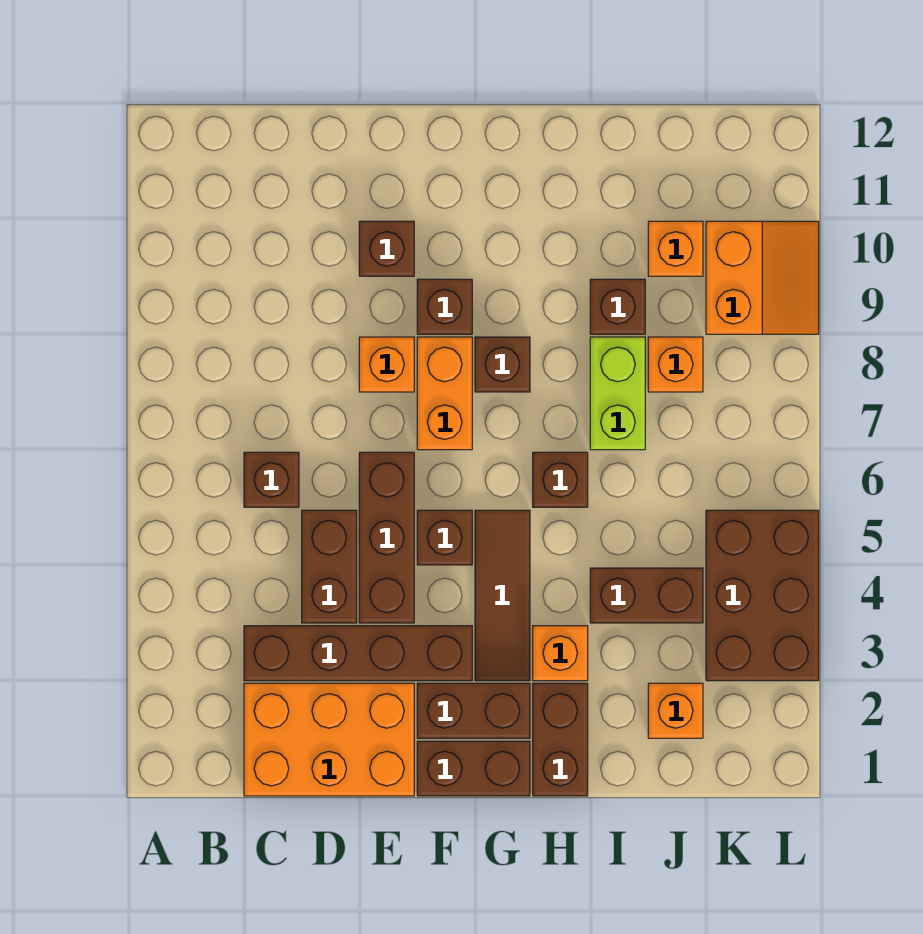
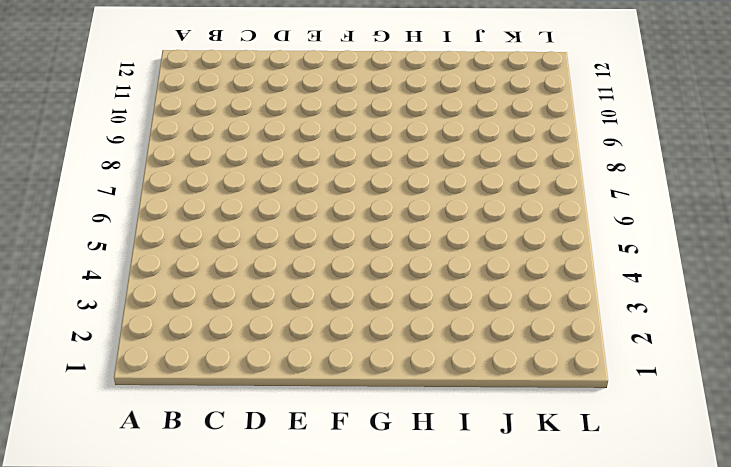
none -> orange 2x3 brick [244,683,414,796]
none -> brown 1x4 brick [244,626,472,681]
none -> brown 1x1 brick [244,452,299,507]

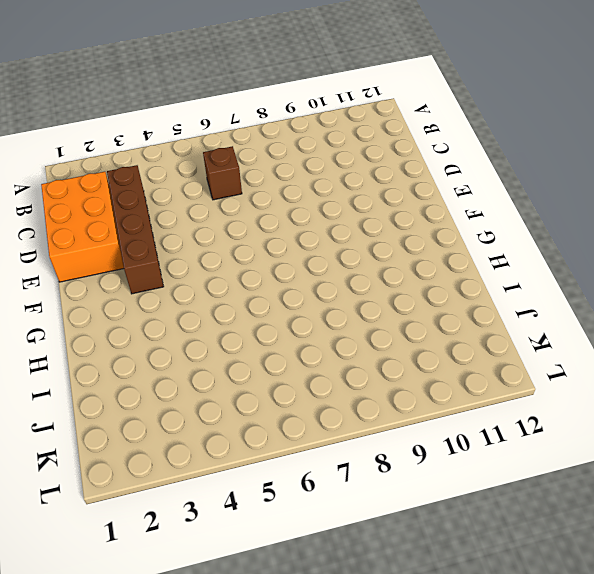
none -> brown 1x2 brick [302,510,357,623]
none -> brown 1x3 brick [359,452,414,623]
none -> orange 1x1 brick [359,337,414,392]

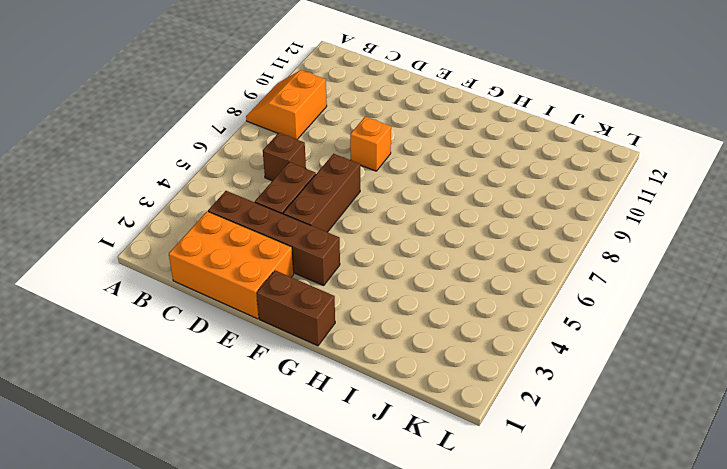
orange 2x2 slope [246,70,327,139] -> orange 2x2 slope turned to [706,221,819,334]
none -> brown 1x1 brick [359,221,414,276]
none -> brown 1x2 brick [417,683,530,738]
none -> brown 1x1 brick [417,510,472,565]

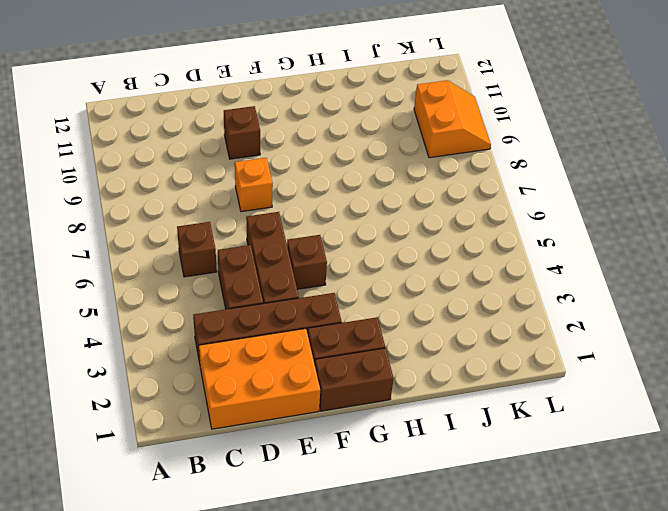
none -> orange 1x2 brick [417,337,472,450]
none -> brown 1x1 brick [417,279,472,334]
none -> brown 1x3 tile [475,510,530,681]

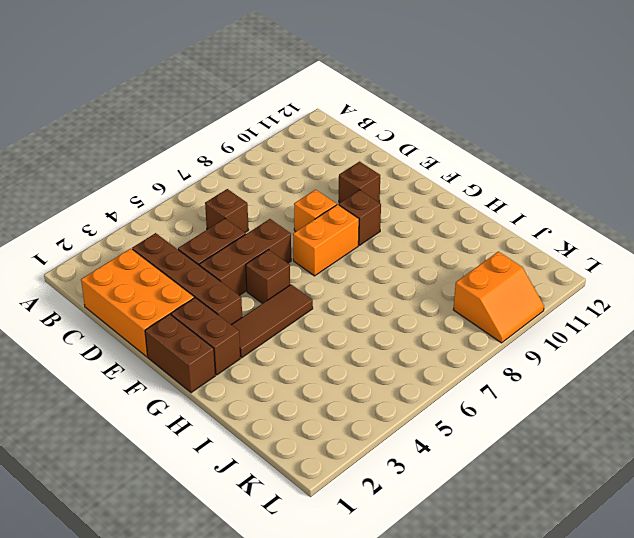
none -> brown 1x1 brick [475,337,530,392]
none -> brown 1x2 brick [533,683,588,796]
none -> orange 1x1 brick [533,626,588,681]

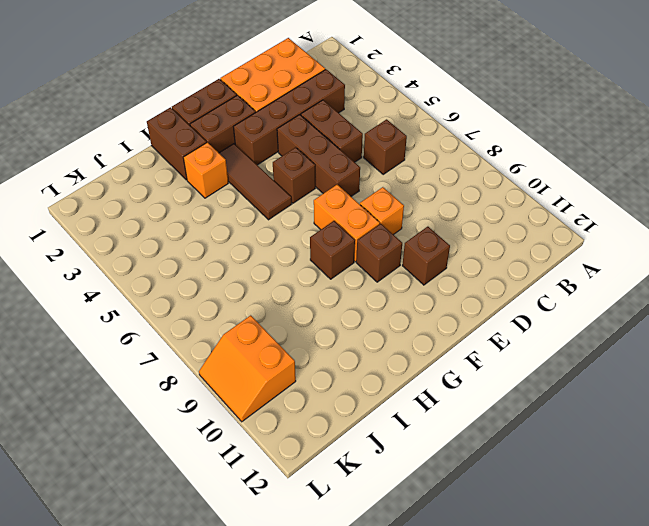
none -> brown 1x1 brick [533,452,588,507]
none -> brown 1x2 brick [590,568,703,623]
none -> lime 1x2 brick [590,337,645,450]

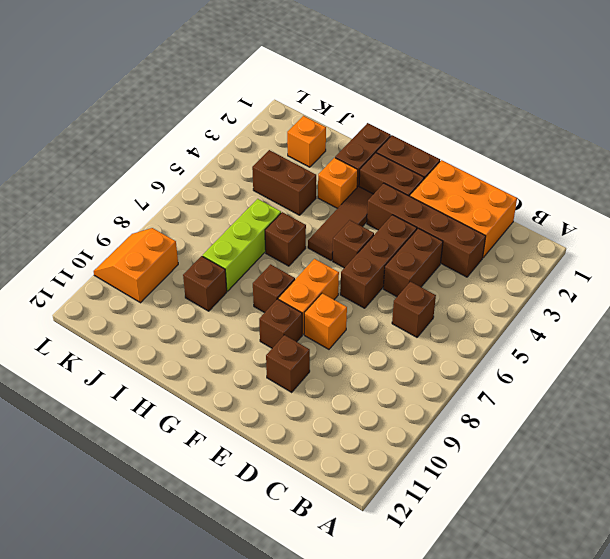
lime 1x3 brick [203,199,281,291] -> lime 1x2 brick [590,337,645,450]
none -> orange 1x1 brick [648,337,703,392]
none -> orange 1x1 brick [648,221,703,276]
none -> brown 2x3 brick [706,510,819,681]

